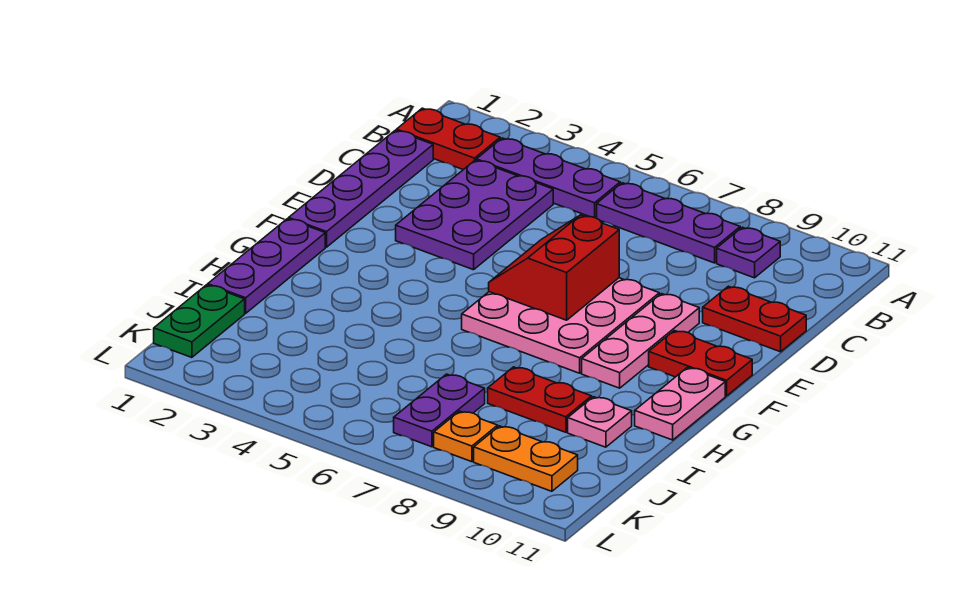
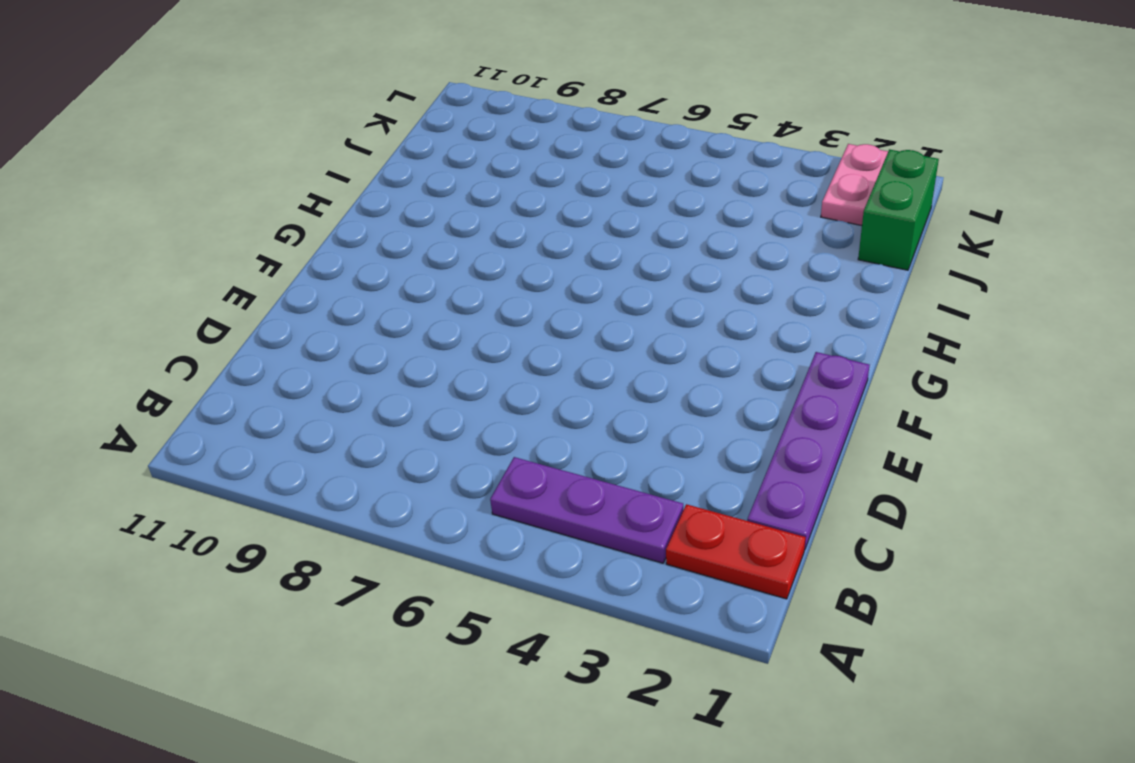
green 1x2 brick [858,149,939,270] -> green 1x2 plate [154,285,245,358]
pink 1x2 plate [821,144,888,226] -> pink 1x2 plate moved to [635,368,725,440]
none -> purple 1x3 plate [597,183,740,263]
none -> purple 1x1 plate [717,227,780,278]
none -> purple 2x3 plate [396,160,553,270]

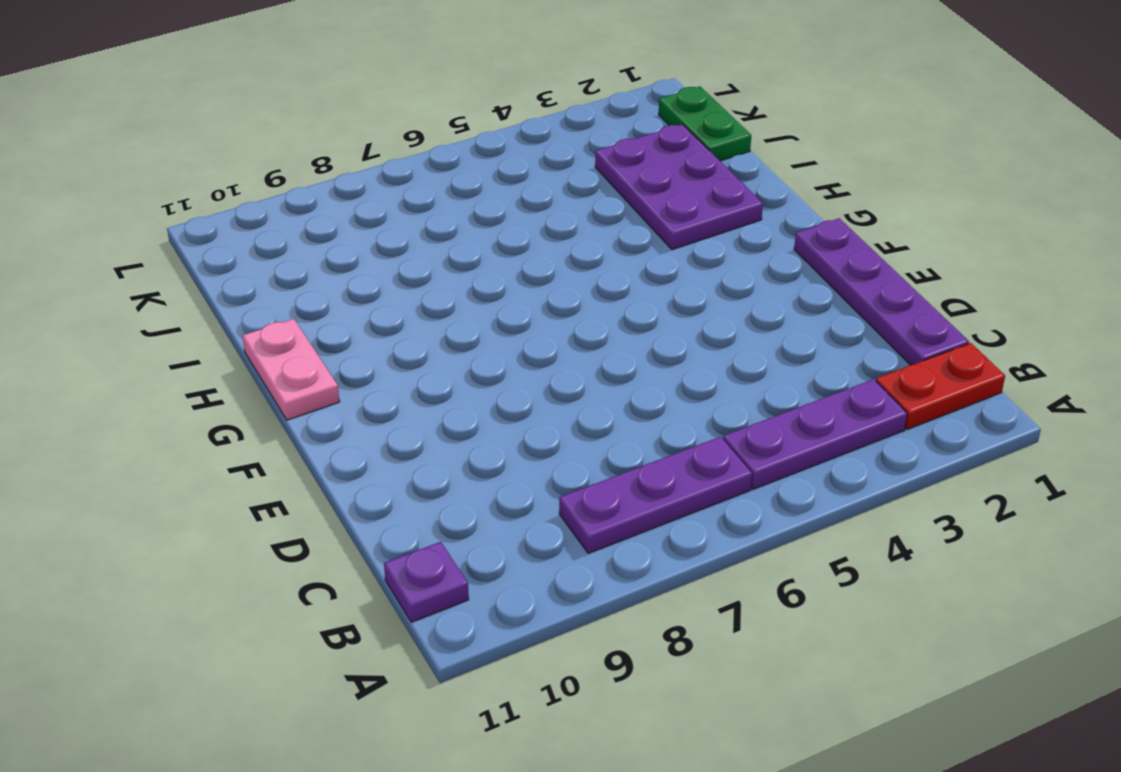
purple 1x1 plate [384,542,469,622] -> purple 1x1 plate moved to [717,227,780,278]
purple 2x3 plate [595,124,763,250] -> purple 2x3 plate moved to [396,160,553,270]
none -> red 1x2 plate [703,286,806,352]
none -> pink 3x3 plate [462,278,659,373]
none -> pink 1x3 plate [582,294,699,388]

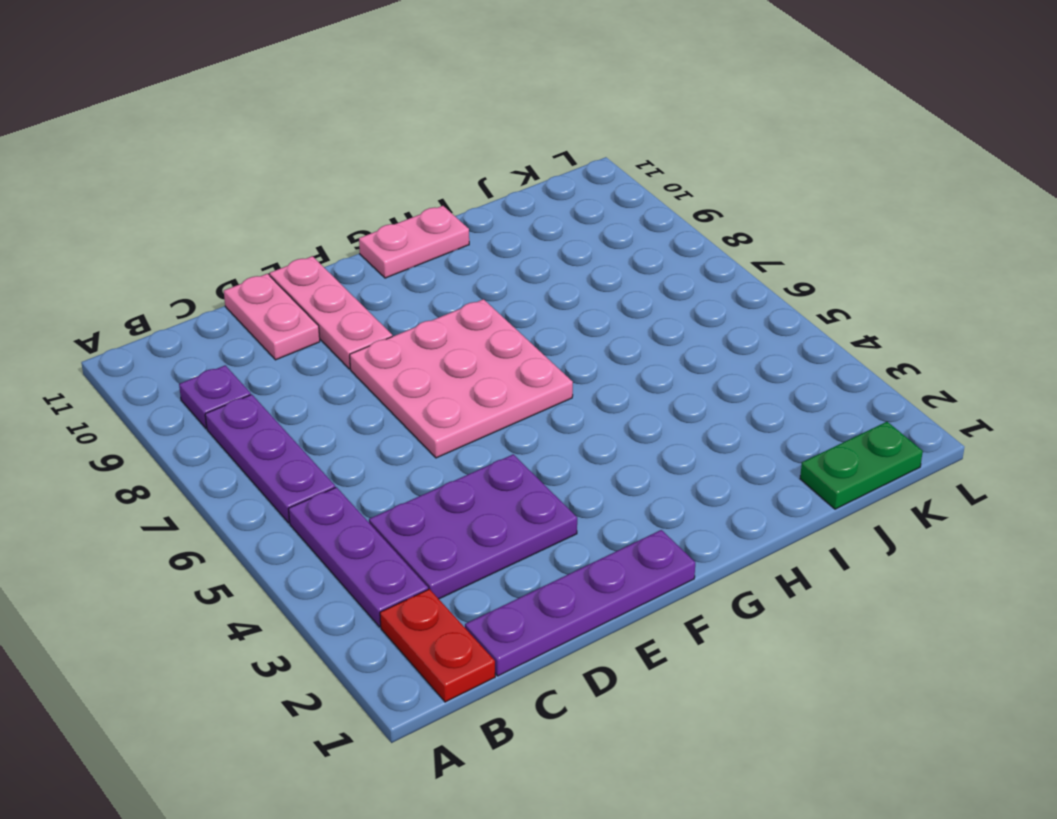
pink 1x2 plate [224,274,320,360] -> red 1x2 plate [703,286,806,352]
pink 1x3 plate [270,256,392,369] -> pink 1x3 plate turned to [582,294,699,388]
none -> red 1x2 plate [649,331,752,396]
none -> purple 1x3 plate [208,219,325,313]
none -> red 1x2 plate [488,367,592,432]

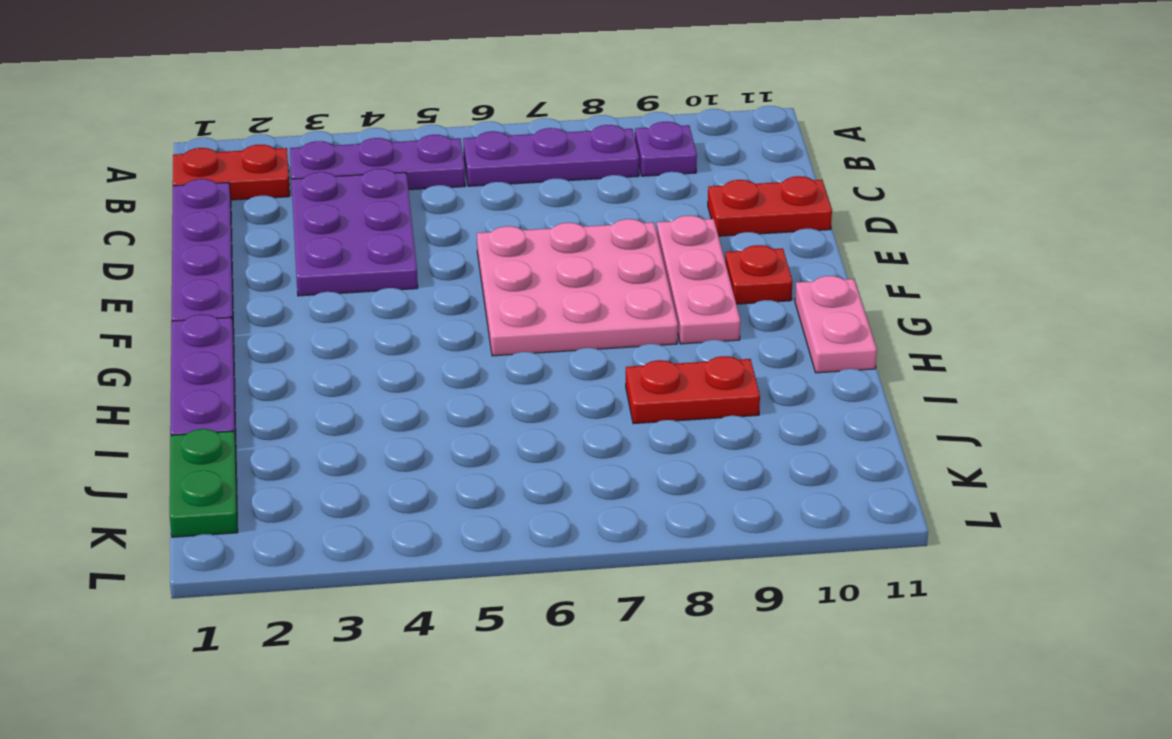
red 1x1 plate [725,245,793,304] -> red 1x2 plate [649,331,752,396]
none -> pink 1x1 plate [568,397,632,447]
none -> purple 1x2 plate [394,374,485,447]
none -> orange 1x1 plate [434,411,498,462]

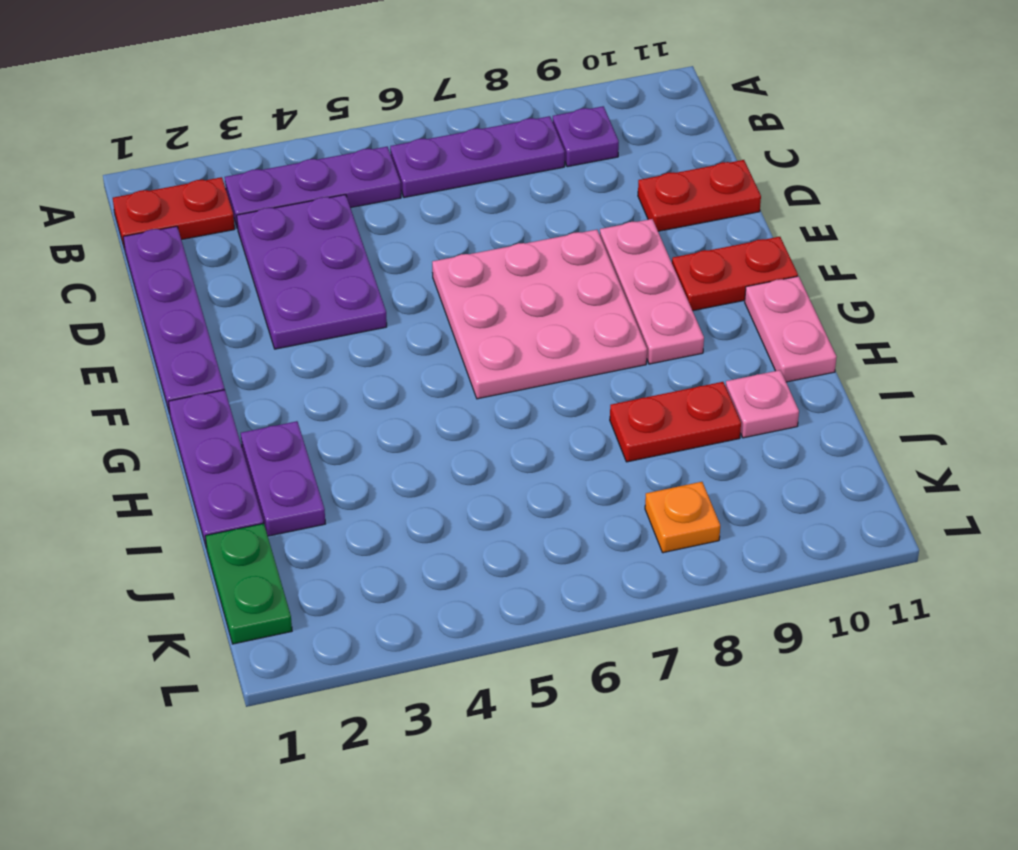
purple 1x2 plate [241,421,325,536] -> purple 1x2 plate moved to [394,374,485,447]
none -> orange 1x2 plate [474,426,578,491]
none -> red 2x2 slope [489,215,619,320]

